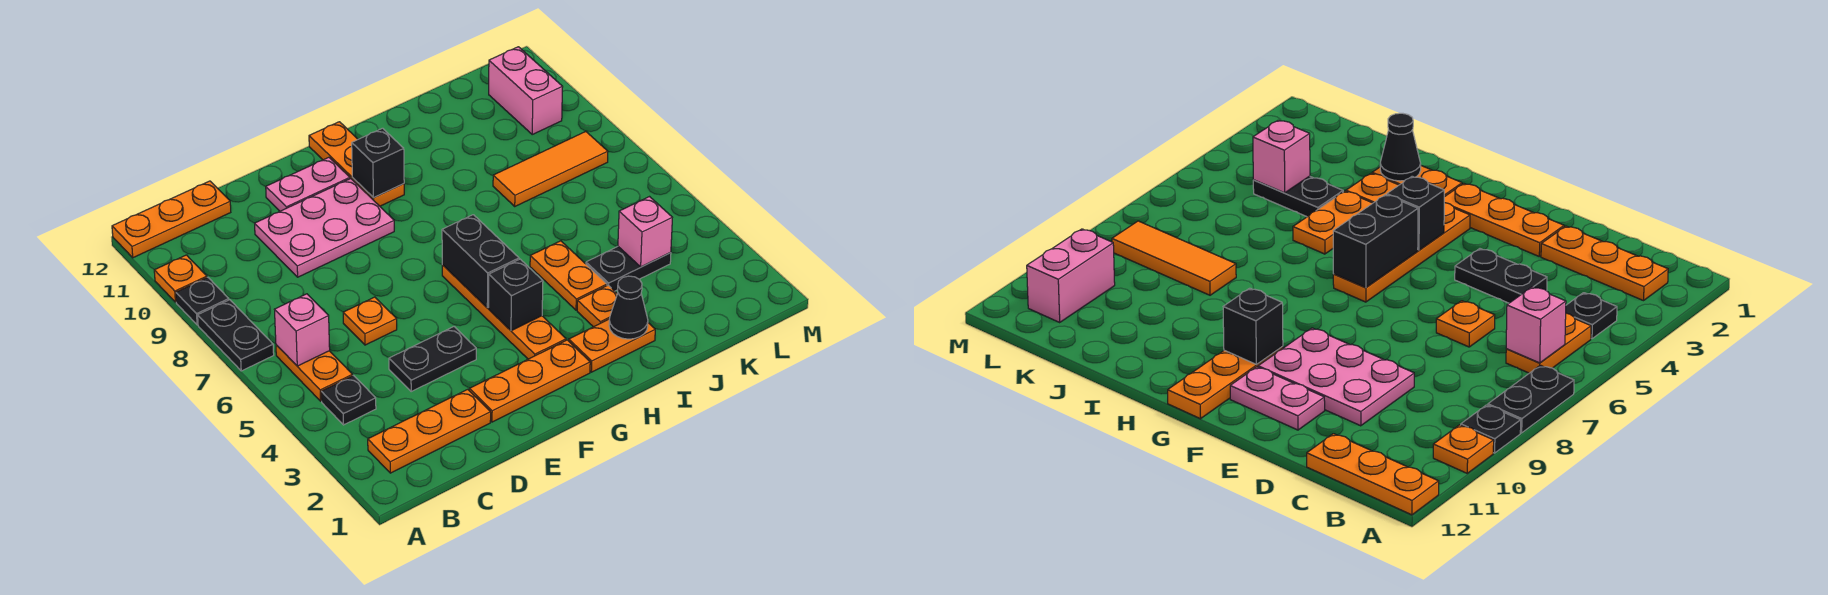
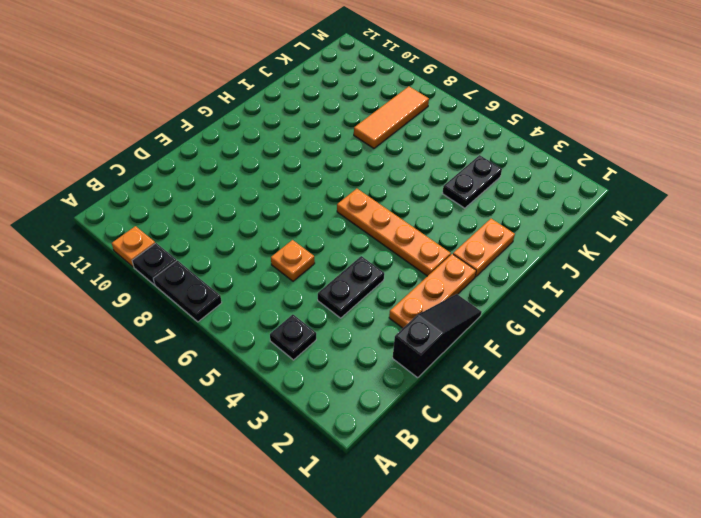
black 1x3 slope [393,294,482,378] -> none
none -> orange 1x3 plate [112,181,231,258]
none -> orange 1x3 plate [368,389,491,473]
none -> orange 1x2 plate [276,345,353,401]

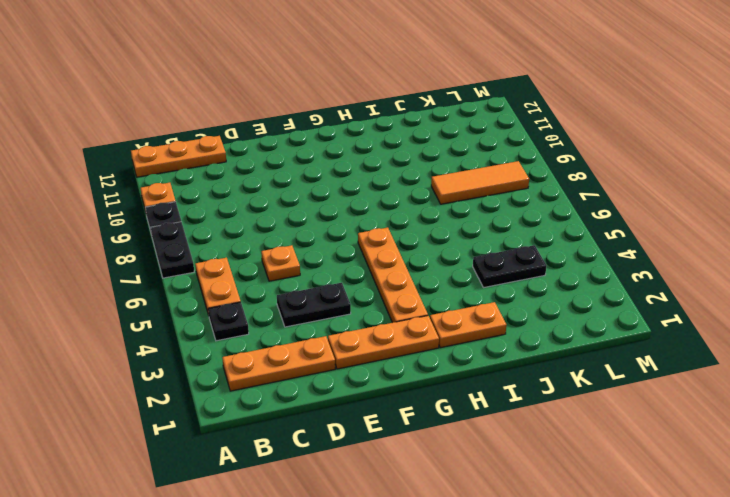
none -> pink 2x3 plate [255,179,394,277]
none -> pink 1x2 plate [266,157,350,211]
none -> orange 1x3 plate [309,122,404,206]

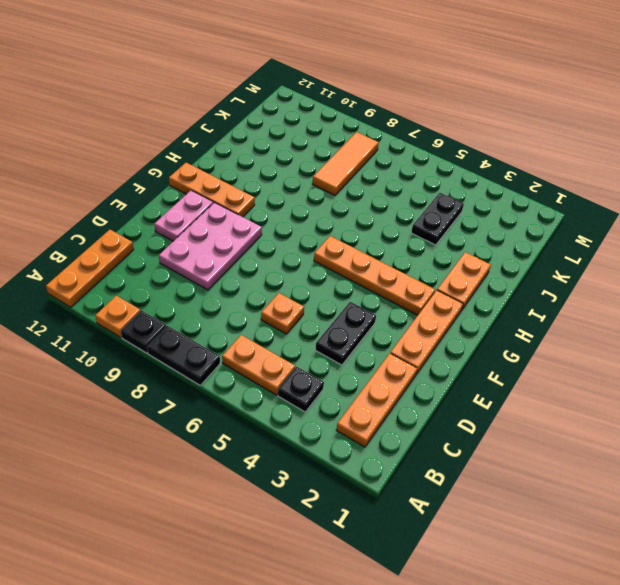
none -> orange 1x1 plate [577,285,617,327]
none -> orange 1x2 plate [530,241,607,310]
none -> pink 1x2 brick [489,47,563,134]

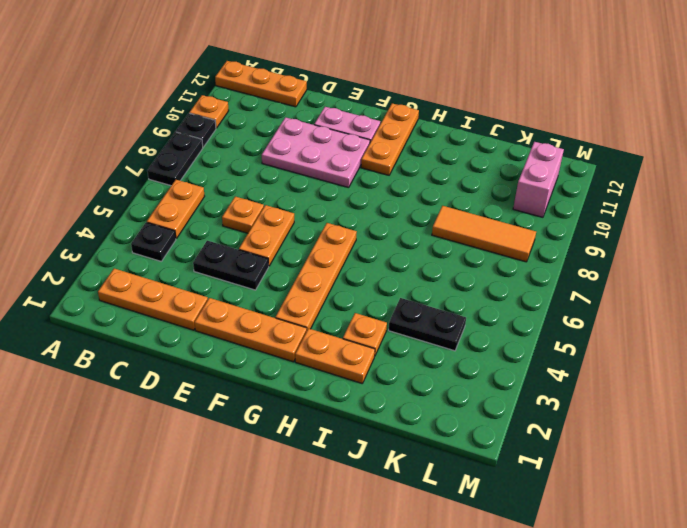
orange 1x2 plate [239,205,294,266] -> orange 1x2 plate moved to [530,241,607,310]
none -> pink 1x1 brick [275,294,330,366]
none -> black 1x1 brick [489,259,543,331]
none -> black 1x2 brick [442,215,519,308]

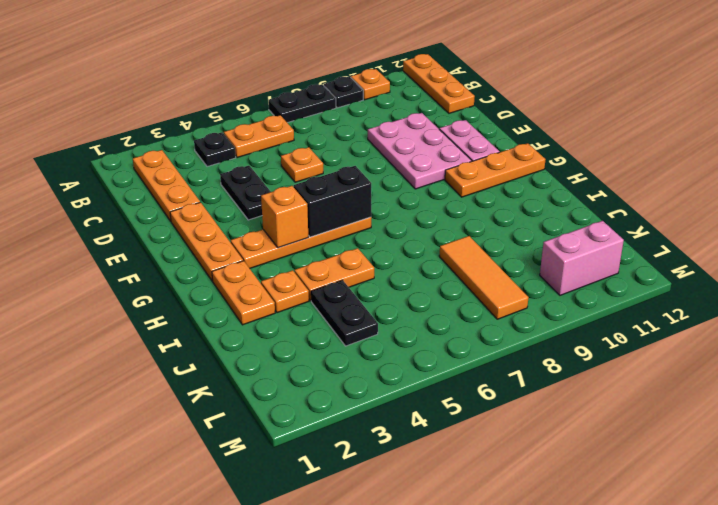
orange 1x1 brick [261,186,308,248] -> black 1x1 brick [489,259,543,331]
none -> pink 1x1 brick [275,294,330,366]
none -> black 1x1 brick [352,128,404,198]
none -> black 1x1 cone [609,276,648,339]

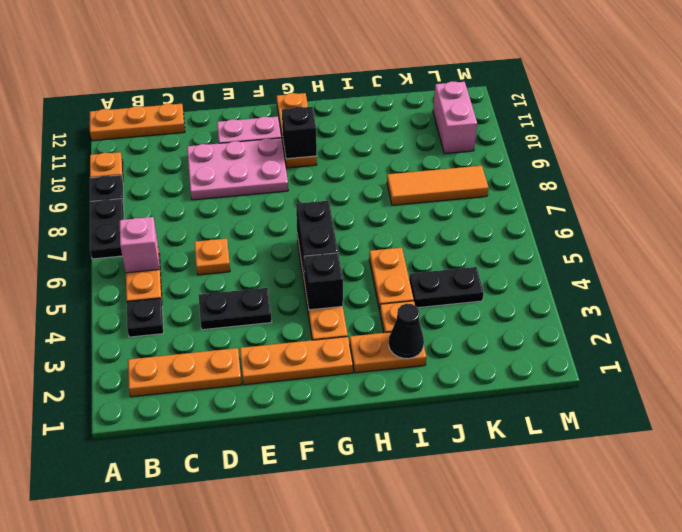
none -> pink 1x1 brick [618,197,672,267]

